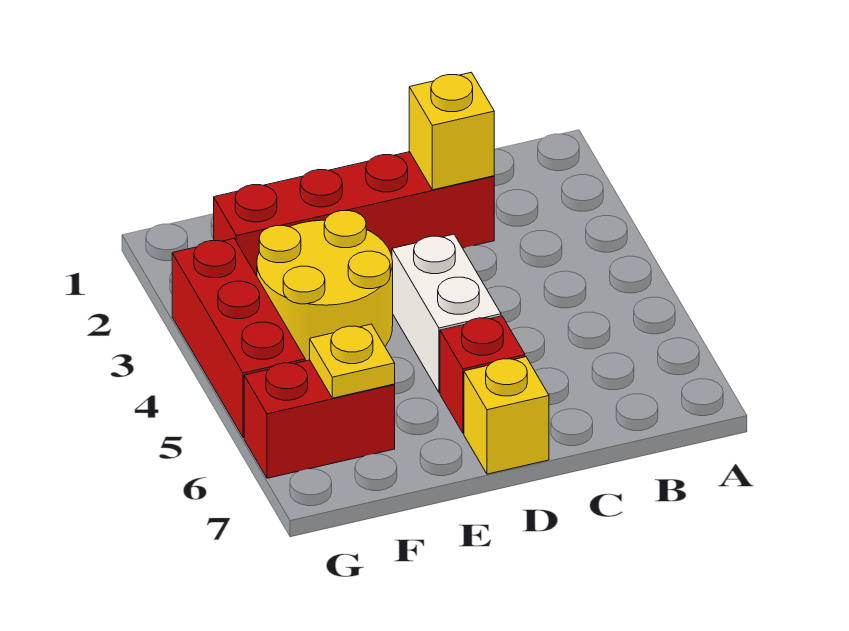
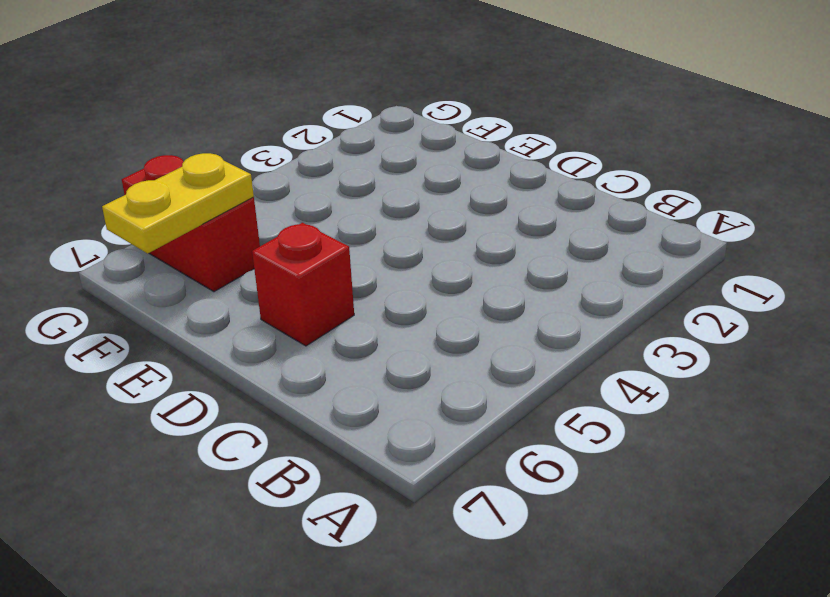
yellow 1x2 plate [102,153,254,253] -> yellow 1x1 plate [310,324,395,398]
none -> red 1x4 brick [214,152,494,276]
none -> white 1x2 brick [392,234,501,392]

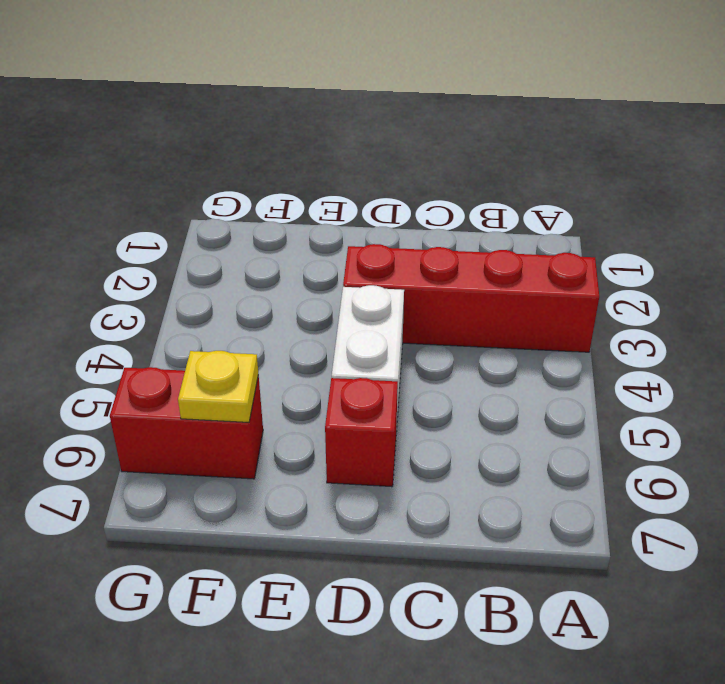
red 1x4 brick [343,244,599,352] -> red 1x4 brick moved to [214,152,494,276]
none -> yellow 1x1 brick [464,357,549,474]
none -> yellow 2x2 round brick [257,211,393,361]

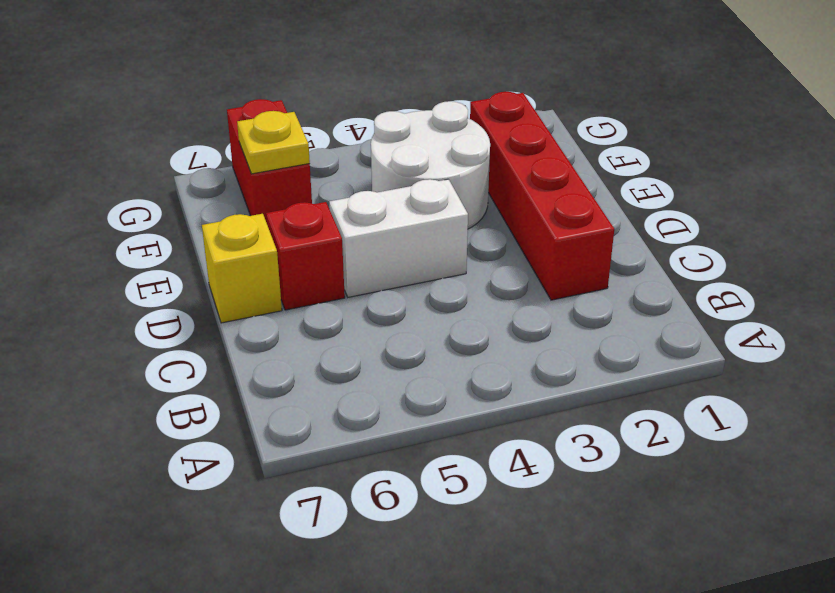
white 2x2 round brick [371,101,490,229] -> yellow 2x2 round brick [257,211,393,361]
none -> red 1x3 brick [172,239,305,438]
none -> yellow 1x1 brick [409,72,494,190]

